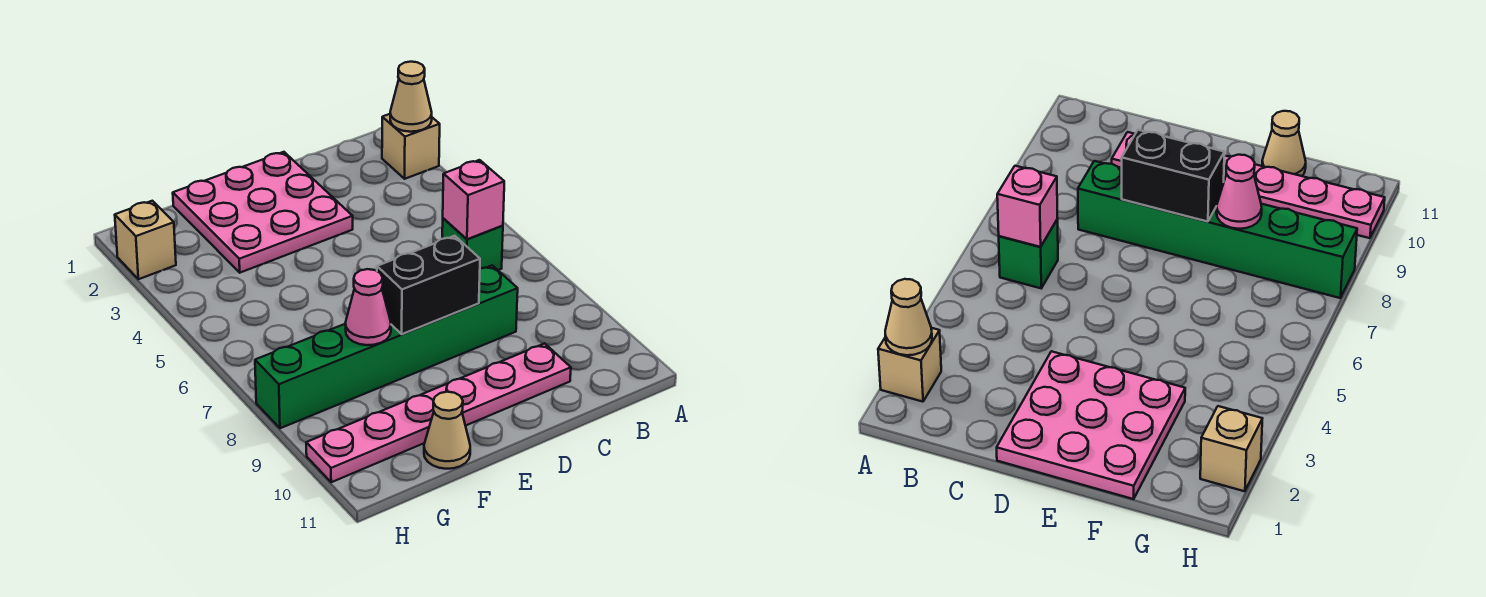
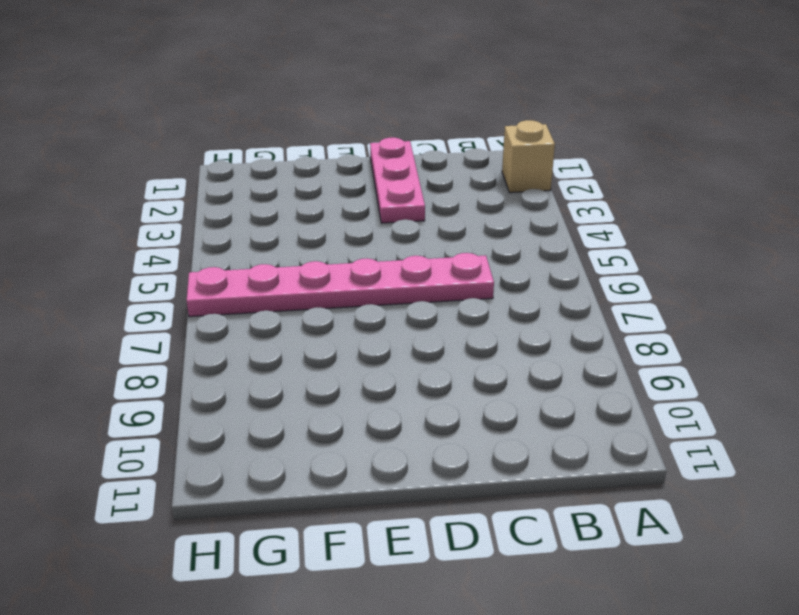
pink 1x6 plate [187,253,494,317] -> pink 1x6 plate moved to [306,343,571,482]
pink 1x3 plate [370,137,425,223] -> pink 3x3 plate [173,152,353,273]
none -> green 1x1 brick [442,218,503,270]
none -> green 1x6 brick [255,265,518,428]

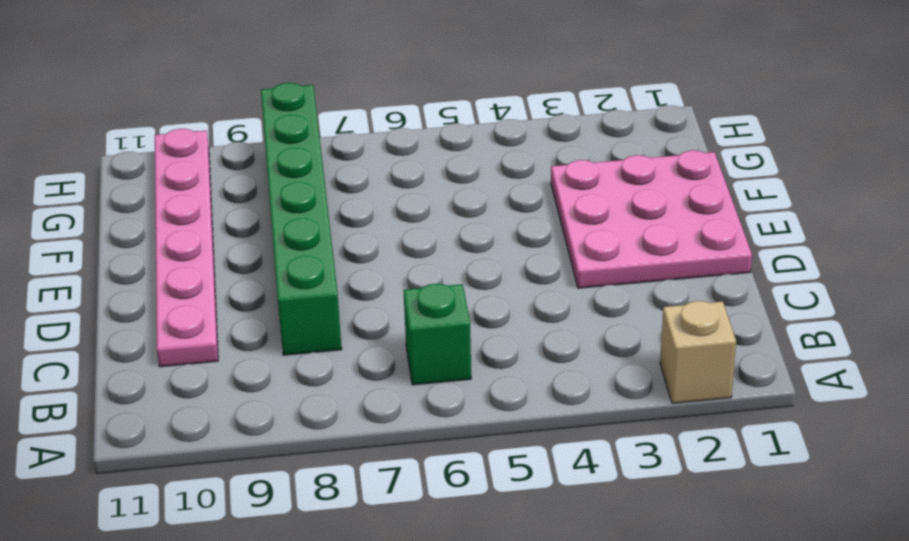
none -> tan 1x1 cone [424,392,470,469]
none -> tan 1x1 brick [115,201,176,279]

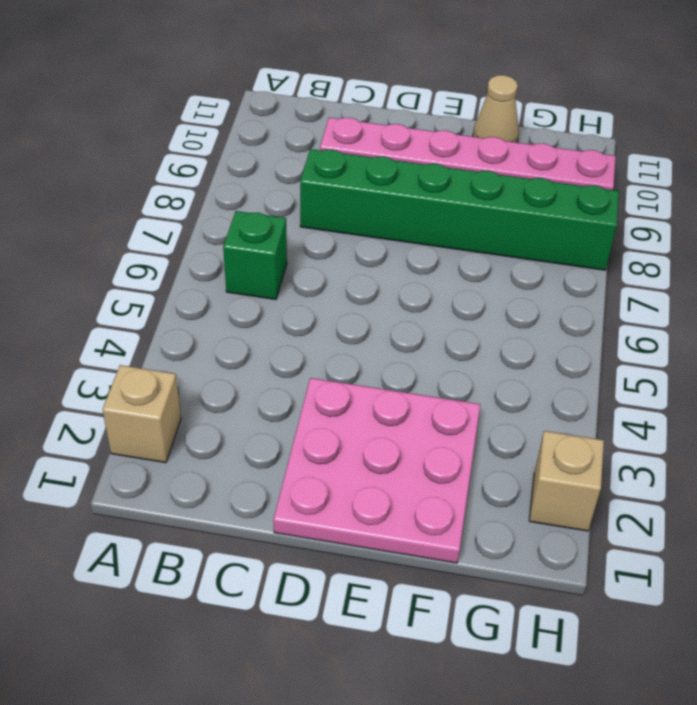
none -> tan 1x1 cone [390,62,432,132]
none -> pink 1x1 brick [443,160,504,239]

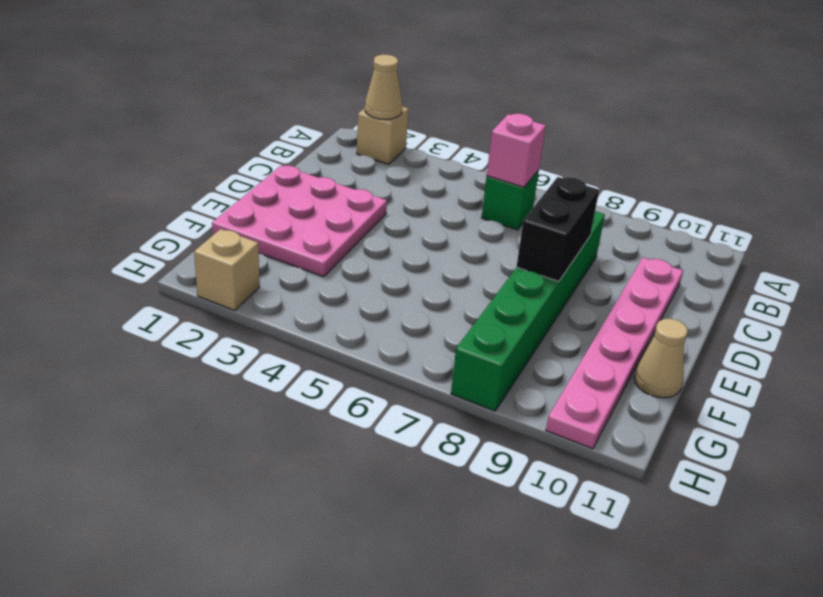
none -> pink 1x1 cone [345,269,391,345]

